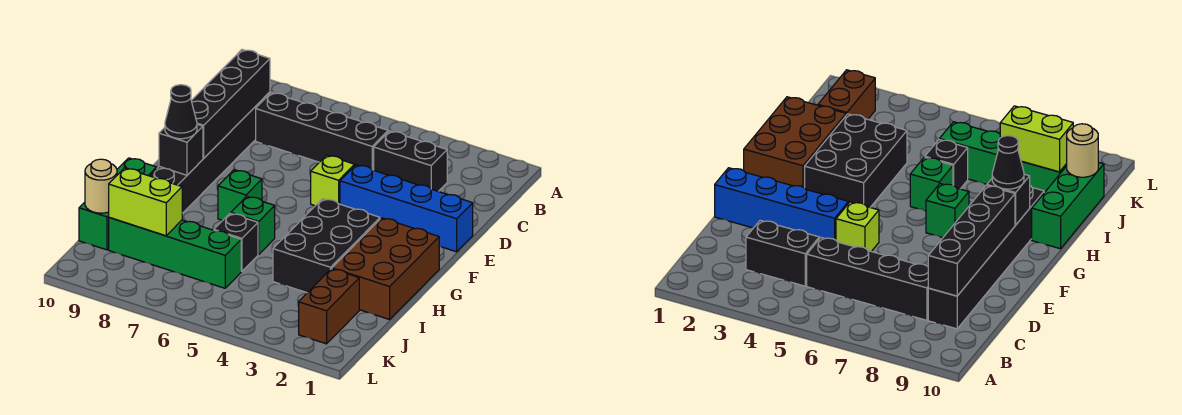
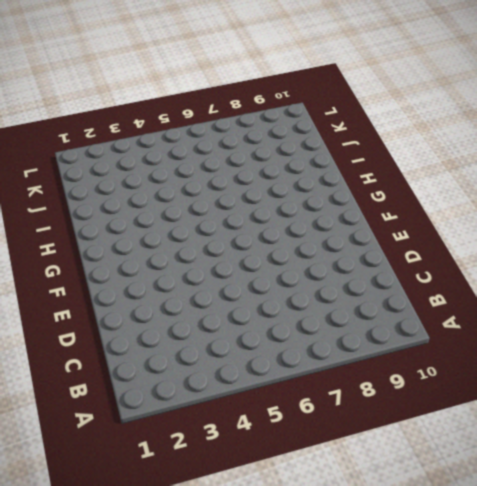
none -> black 1x2 brick [374,131,447,191]
none -> black 1x4 brick [256,92,388,170]
none -> black 1x6 brick [150,92,270,213]

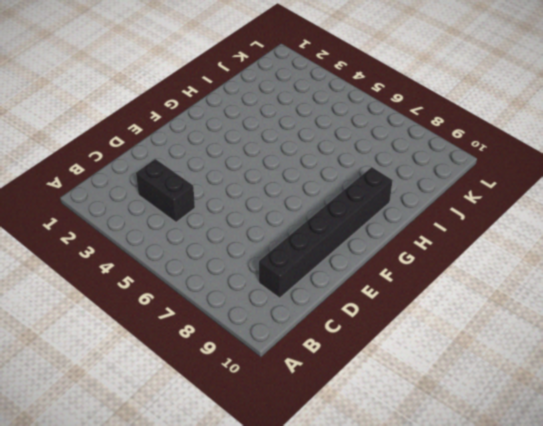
none -> black 1x4 brick [256,92,388,170]
none -> blue 1x4 brick [340,165,473,252]
none -> lime 1x1 brick [311,155,355,206]

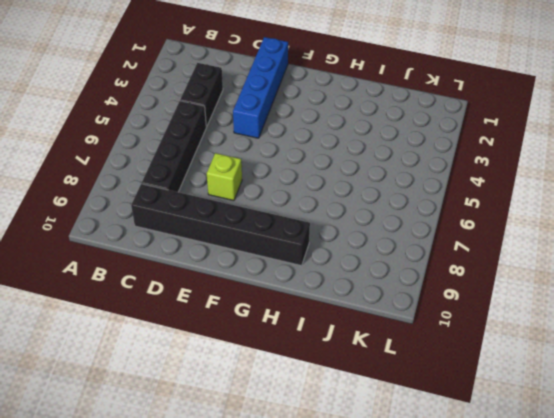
lime 1x1 brick [207,153,242,201] -> lime 1x1 brick moved to [311,155,355,206]
none -> brown 2x3 brick [332,218,439,320]
none -> black 2x3 brick [273,199,380,293]
none -> green 1x1 brick [218,170,262,220]

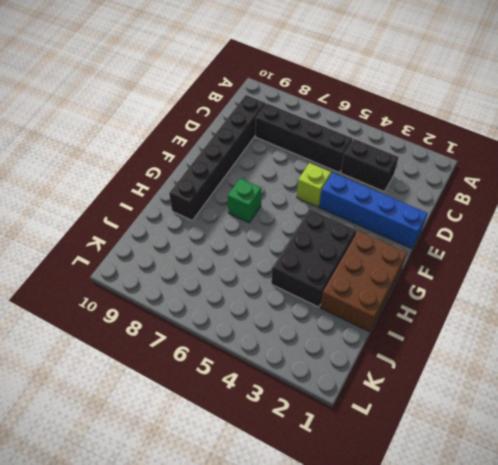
none -> green 1x1 brick [231,196,275,254]
none -> green 1x3 brick [79,158,157,250]
none -> black 1x1 brick [214,213,258,271]

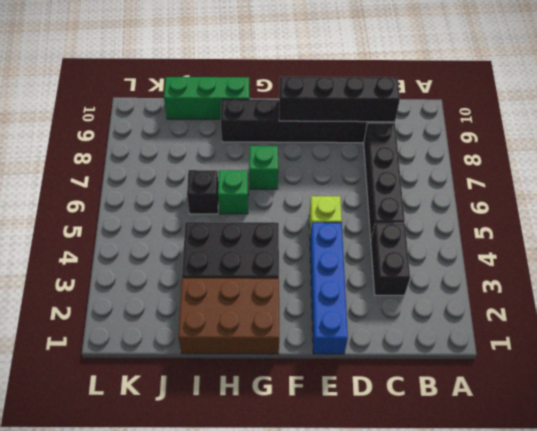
none -> brown 1x2 brick [299,269,359,344]
none -> green 1x4 brick [109,218,241,288]
none -> black 1x1 brick [159,124,203,175]

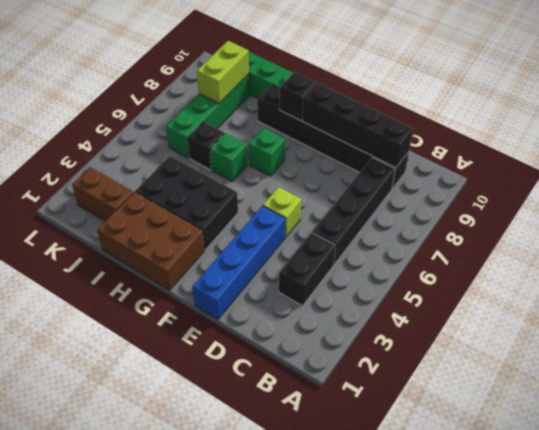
none -> tan 1x1 round brick [85,159,117,213]
none -> black 1x1 cone [165,85,197,139]

